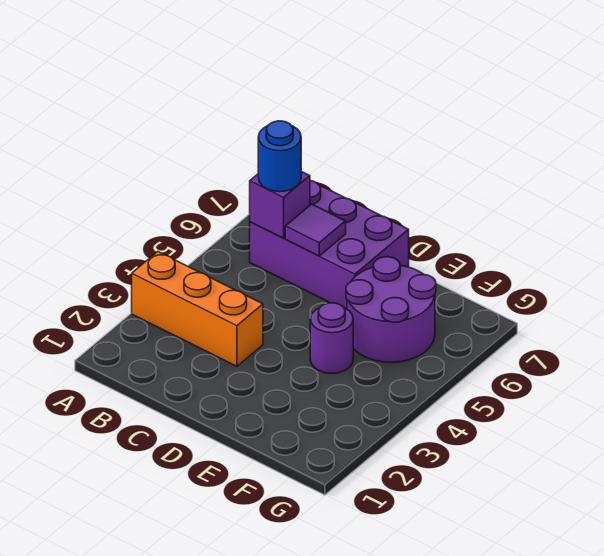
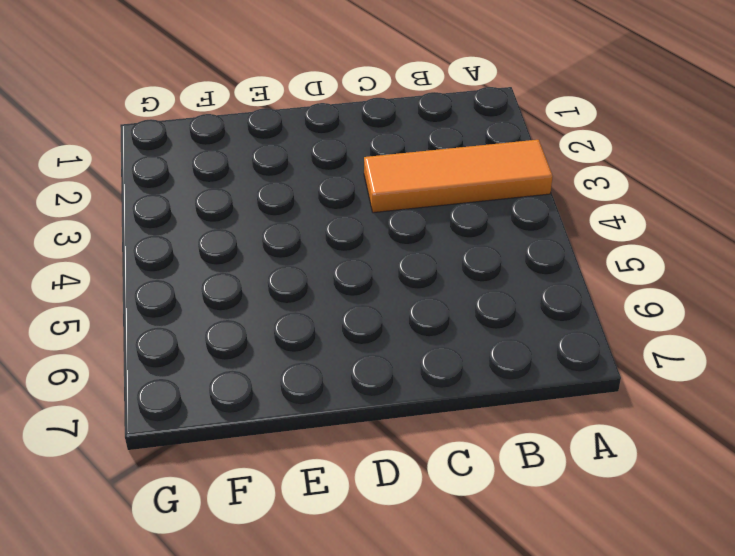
orange 1x3 tile [364,140,553,213] -> orange 1x3 brick [132,252,263,366]
none -> purple 2x3 brick [250,181,409,309]
none -> purple 1x1 round brick [310,303,353,373]

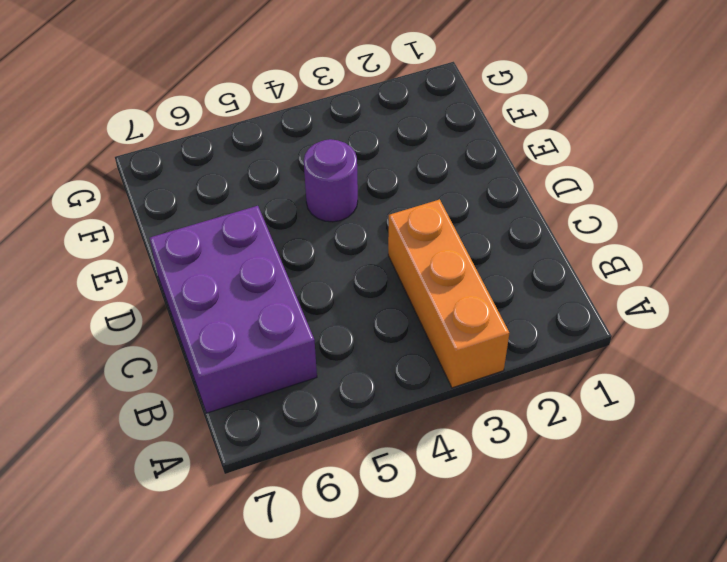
none -> purple 2x2 round brick [346,257,436,362]
none -> purple 1x1 brick [250,171,310,238]

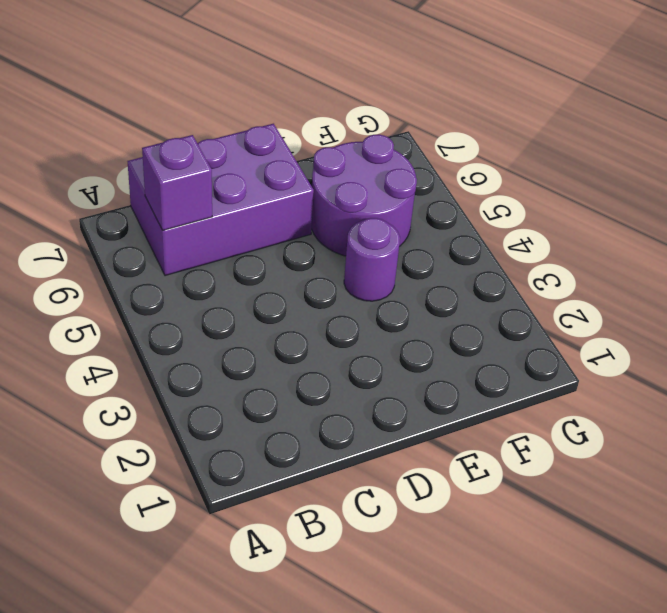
none -> orange 1x3 brick [132,252,263,366]
none -> purple 1x1 tile [285,204,346,256]

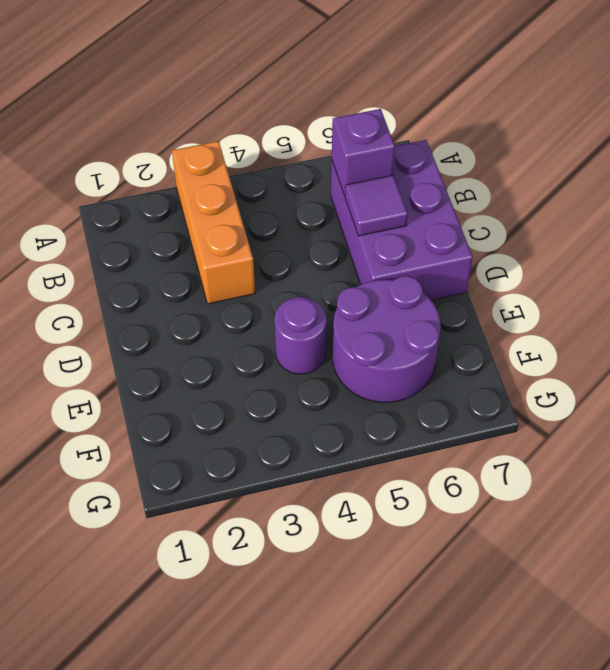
none -> blue 1x1 round brick [258,121,301,192]

